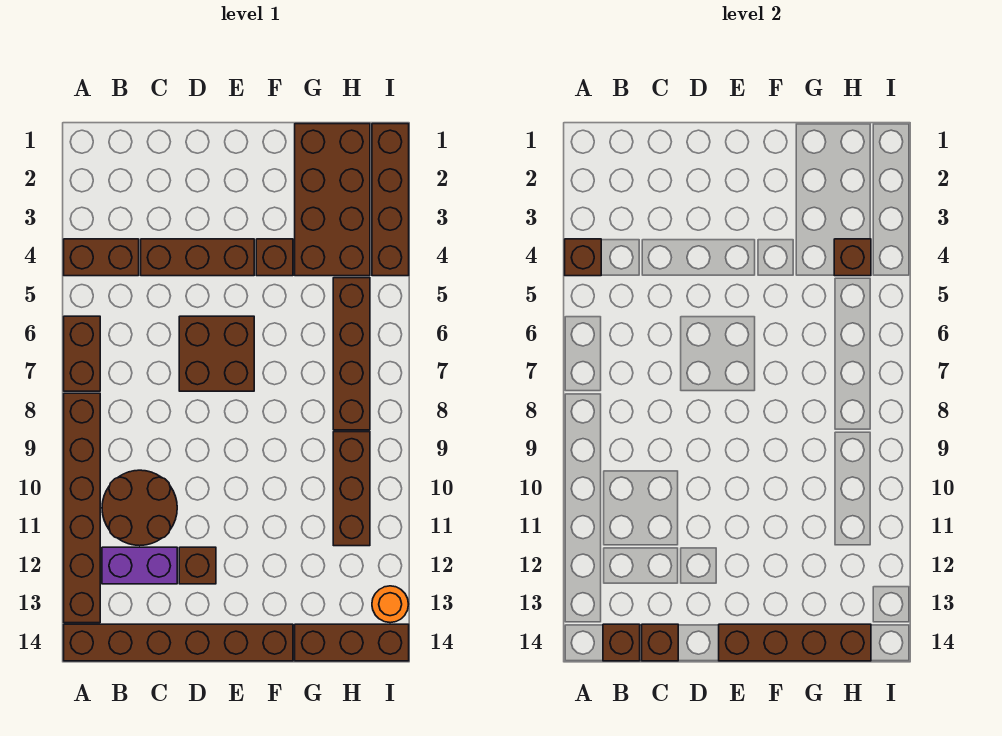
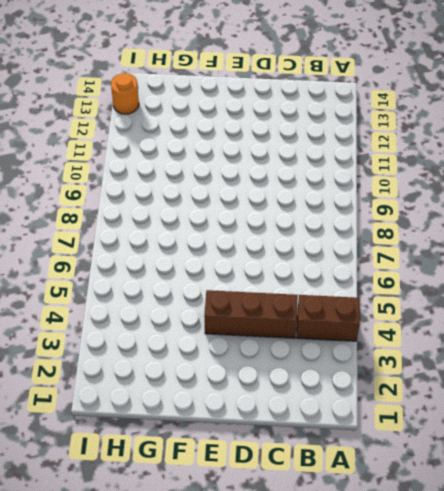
none -> brown 1x2 brick [64,316,100,391]
none -> brown 1x6 brick [64,393,100,623]
none -> brown 1x6 brick [64,624,293,661]

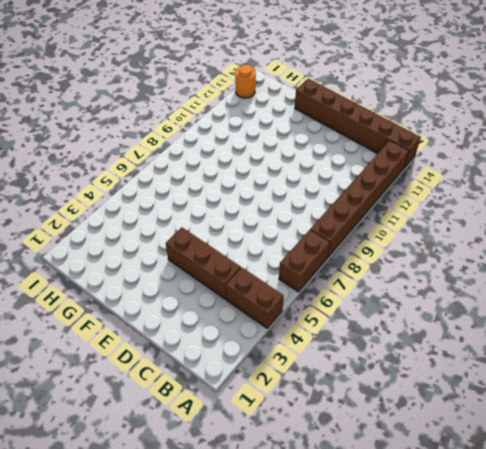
none -> brown 2x2 round brick [102,470,177,546]
none -> purple 1x2 brick [102,547,177,584]
none -> brown 2x2 brick [179,316,254,391]

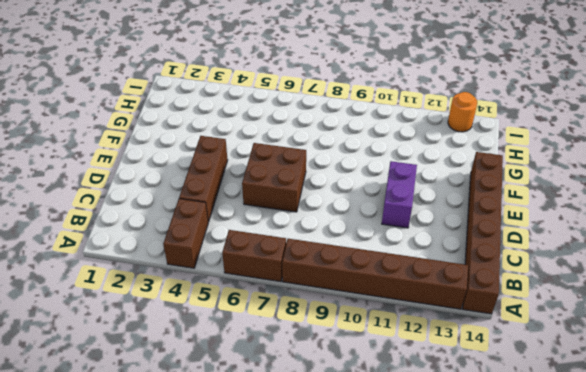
purple 1x2 brick [382,161,417,228] -> purple 1x2 brick moved to [102,547,177,584]
none -> brown 2x2 round brick [102,470,177,546]
none -> brown 1x1 brick [179,547,216,584]
none -> brown 1x1 brick [256,239,293,276]

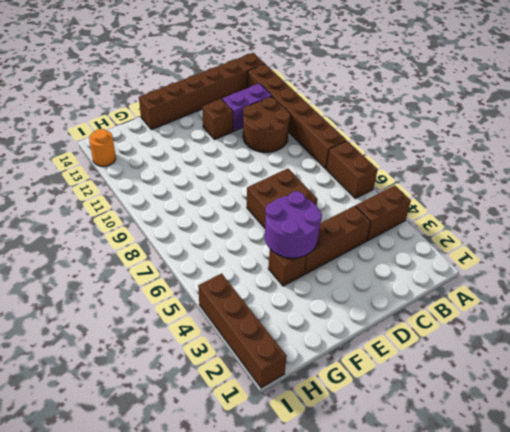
purple 2x2 round brick [265,191,322,258] -> none
none -> brown 2x4 brick [295,124,370,276]
none -> brown 1x3 brick [295,624,409,661]
none -> brown 1x4 brick [333,278,370,430]

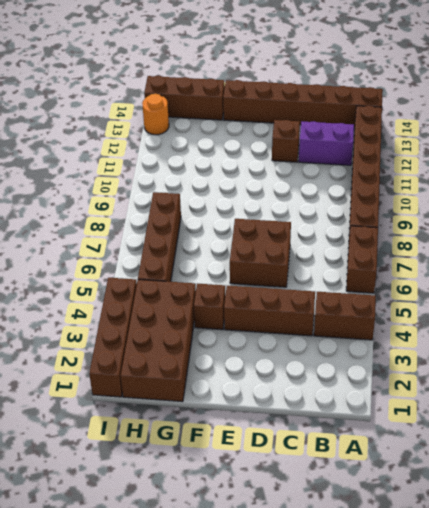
none -> brown 2x2 round brick [102,470,177,546]
none -> brown 1x3 brick [333,432,370,546]
none -> brown 1x1 brick [565,239,601,276]

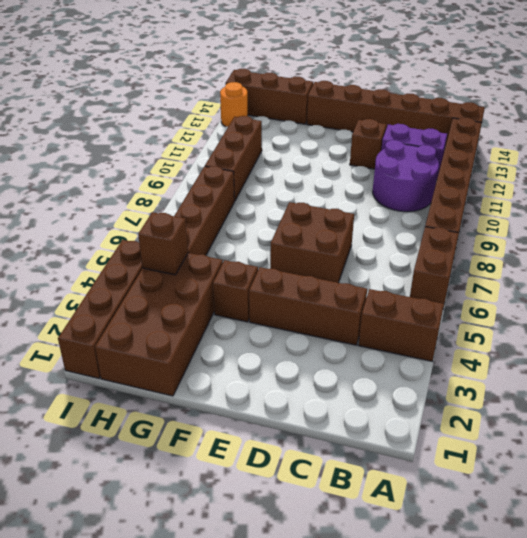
purple 2x2 round brick [373,140,439,212] -> brown 2x2 round brick [102,470,177,546]
none -> brown 1x1 brick [565,239,601,276]
none -> brown 1x1 brick [603,624,640,661]
none -> brown 1x1 brick [642,624,678,661]

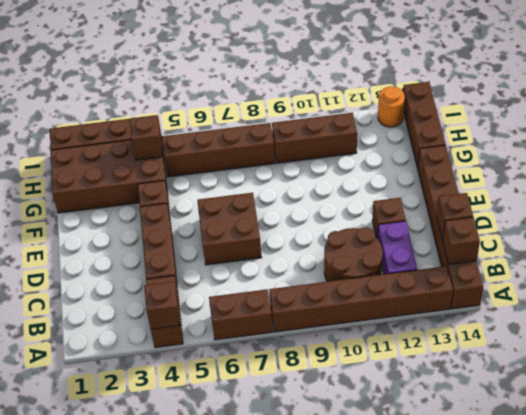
none -> brown 1x4 brick [719,624,871,661]

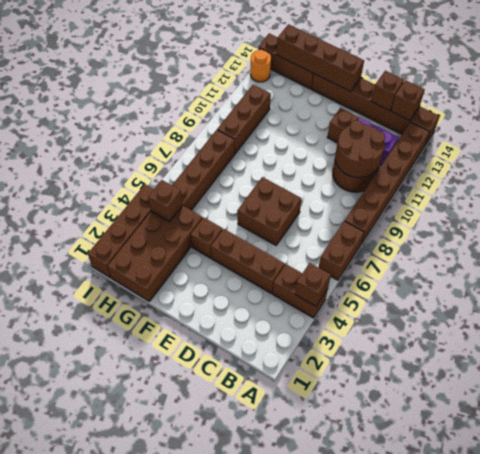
brown 2x2 round brick [335,121,385,178] -> none

